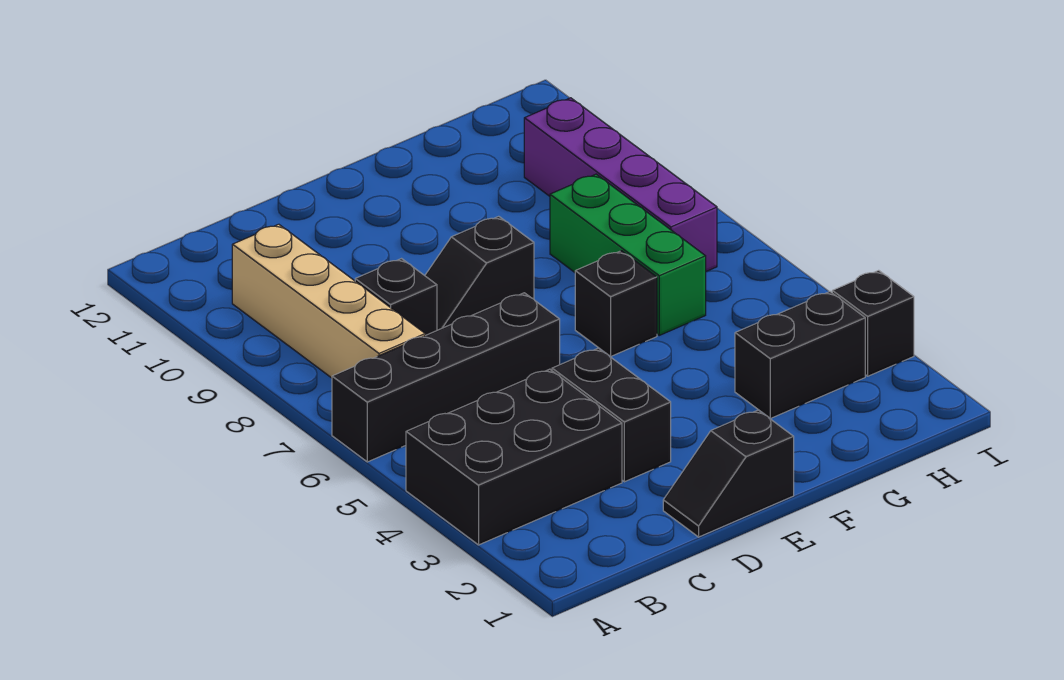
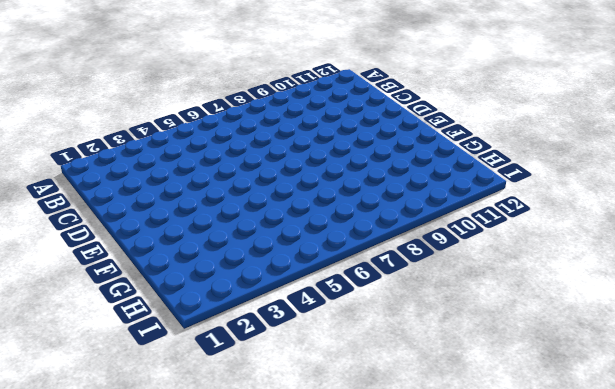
none -> black 2x3 brick [406,369,622,545]
none -> black 1x4 brick [332,293,560,462]
none -> tan 1x4 brick [232,224,425,378]

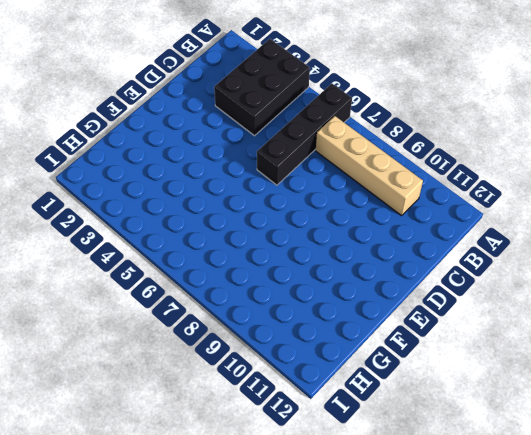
none -> black 1x1 brick [355,259,437,335]
none -> black 1x2 slope [663,410,794,537]
none -> black 1x2 brick [552,348,671,482]

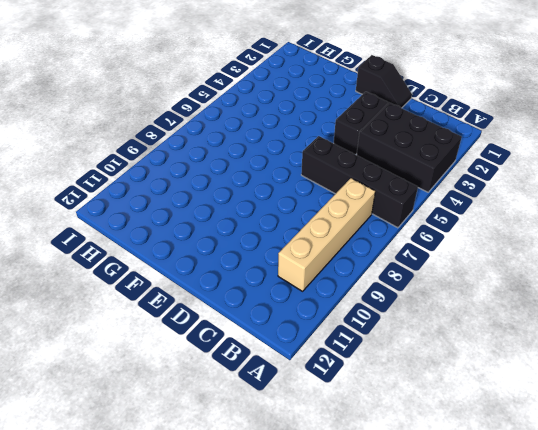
none -> black 1x1 brick [355,259,437,335]
none -> black 1x2 slope [425,216,534,330]
none -> black 1x1 brick [575,251,657,357]

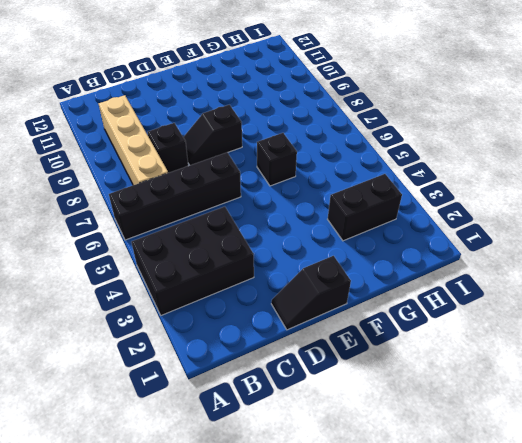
none -> black 1x2 brick [552,348,671,482]
none -> green 1x3 brick [550,174,706,335]
none -> purple 1x4 brick [524,98,717,272]

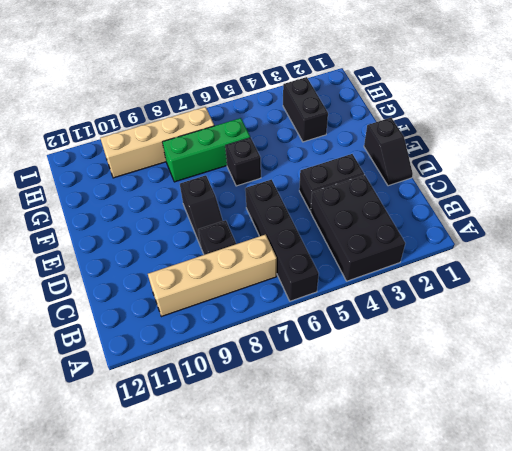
tan 1x4 brick [100,107,214,178] -> purple 1x4 brick [524,98,717,272]
none -> black 1x1 brick [832,270,914,376]

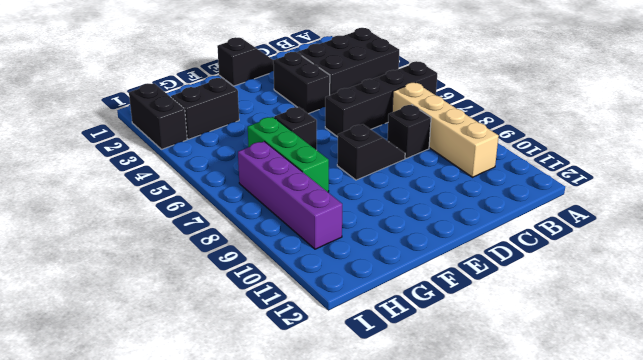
black 1x2 brick [129,84,187,149] -> black 1x1 brick [832,270,914,376]

